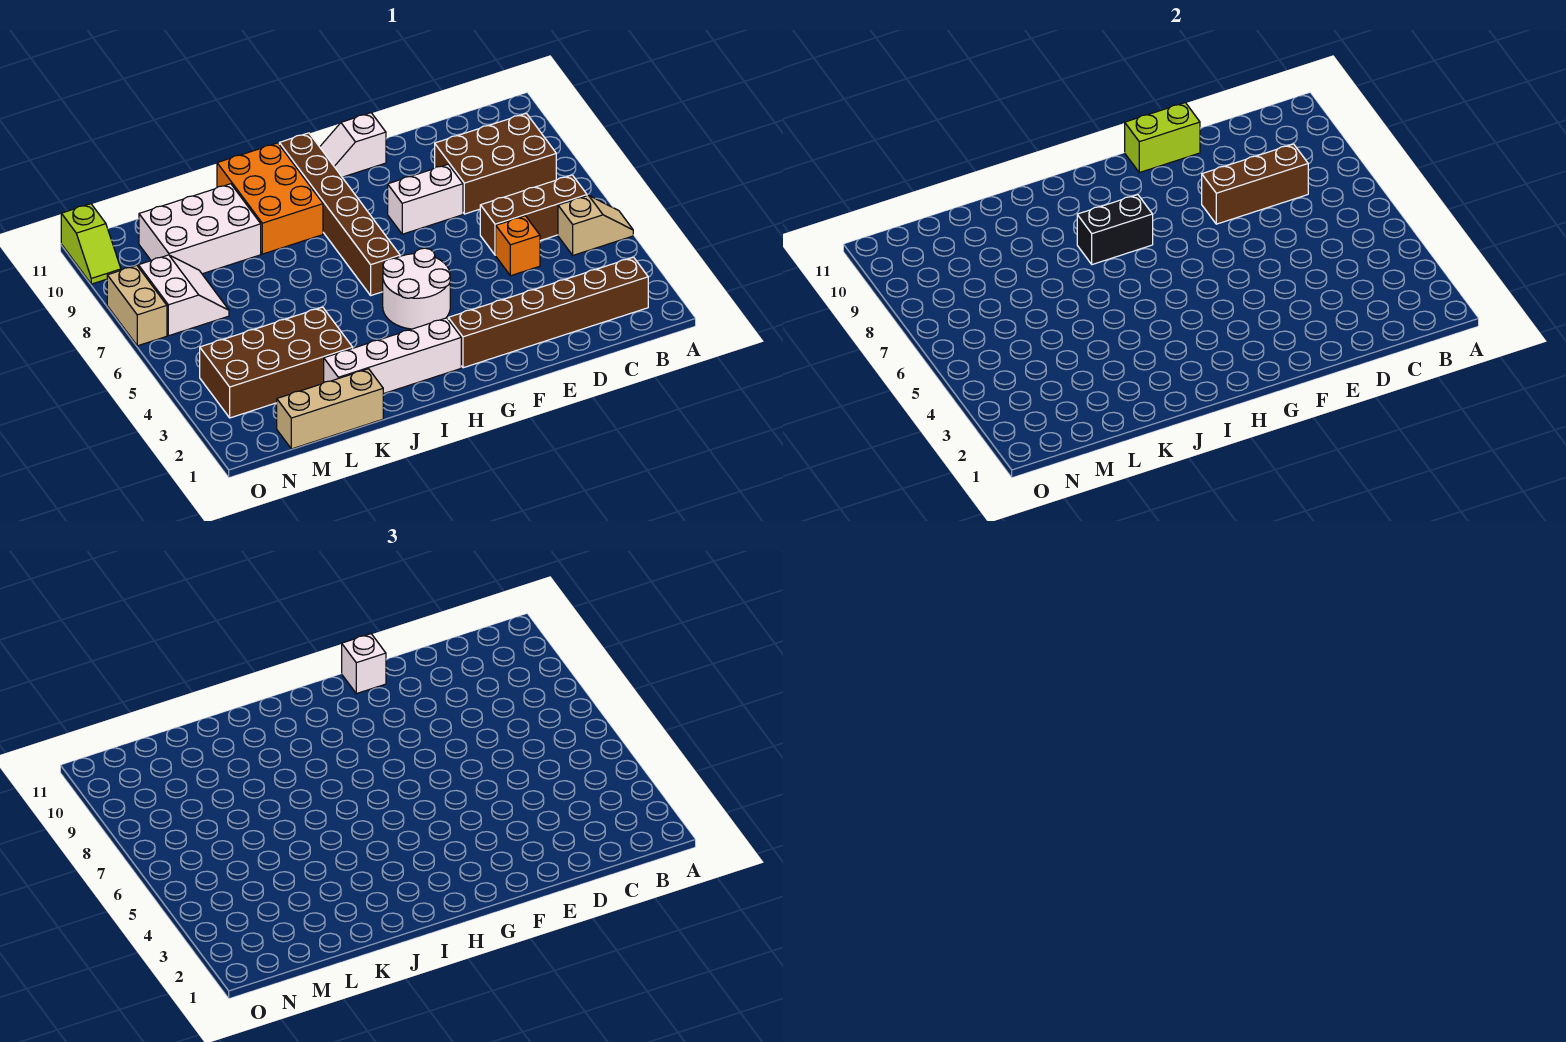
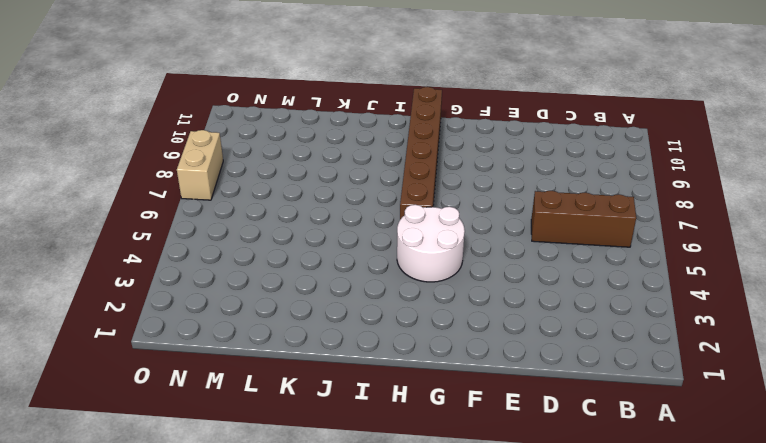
none -> tan 1x2 slope [558,195,633,255]
none -> brown 1x6 brick [448,257,648,368]
none -> brown 2x3 brick [435,113,556,214]

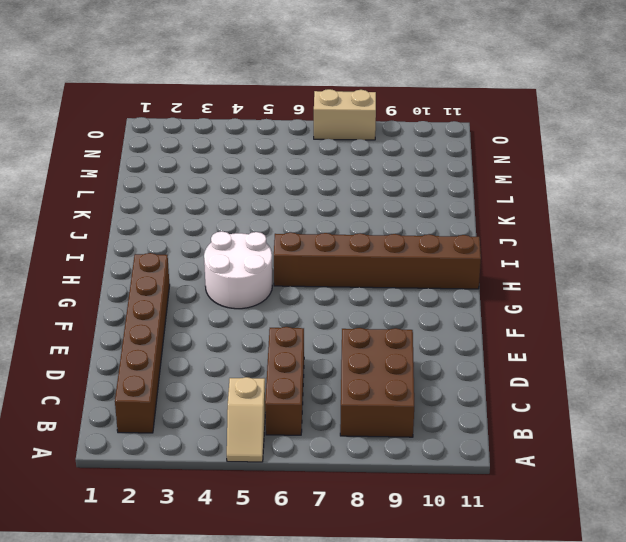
none -> orange 1x1 brick [496,216,540,276]
none -> white 1x2 brick [388,164,463,234]
none -> white 1x2 slope [320,113,386,177]

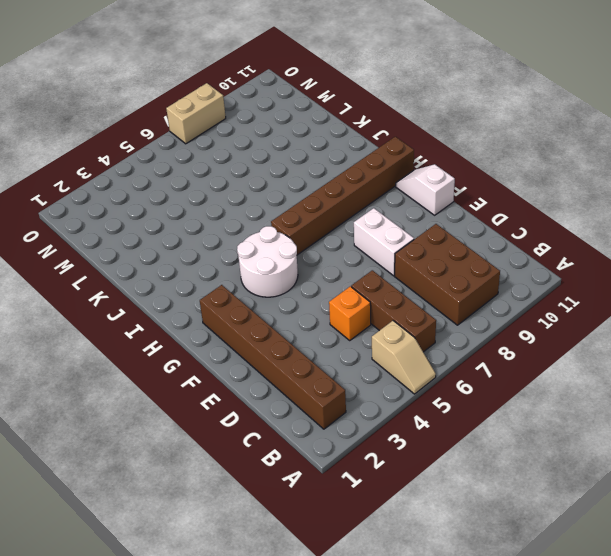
none -> white 1x4 brick [324,318,461,394]
none -> orange 2x3 brick [217,143,323,254]
none -> tan 1x3 brick [277,369,383,449]

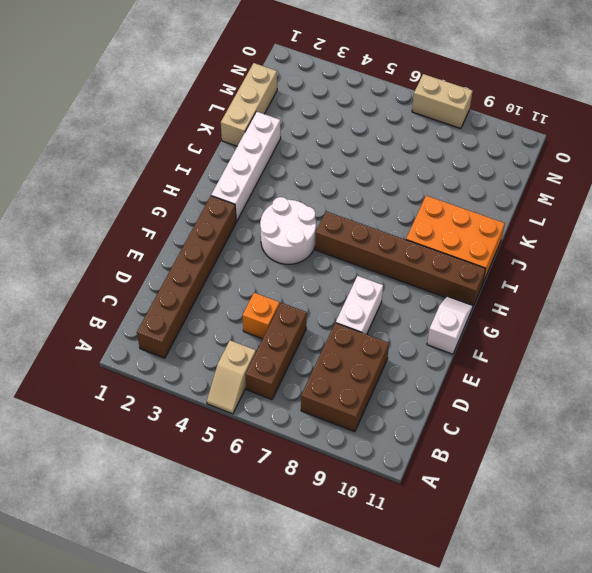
none -> brown 2x4 brick [200,307,353,418]
none -> white 2x3 brick [139,184,261,274]
none -> white 2x2 slope [138,255,229,336]

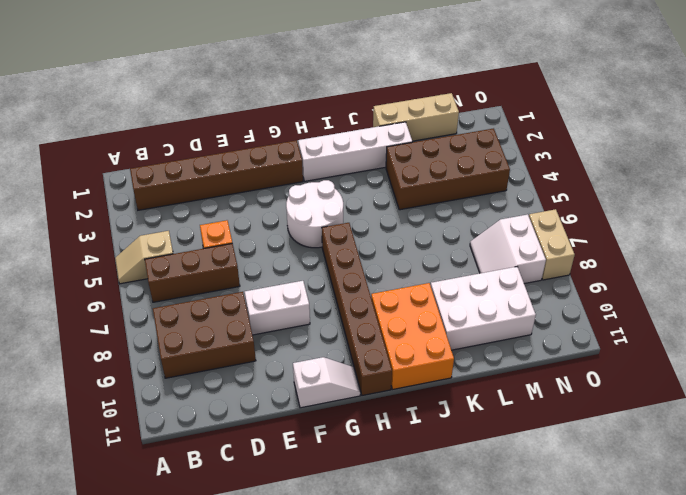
none -> lime 1x2 slope [61,204,121,284]
none -> brown 1x3 brick [1202,144,1308,224]
none -> lime 1x2 brick [1125,103,1200,173]

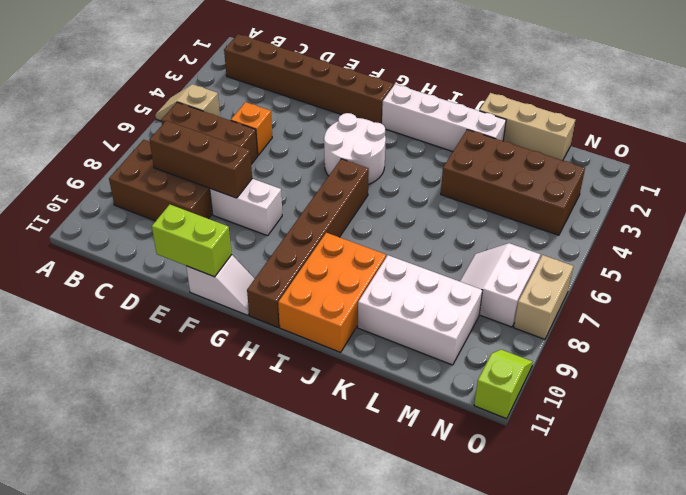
none -> black 1x2 brick [1077,195,1153,265]
none -> white 1x1 brick [342,634,386,694]

